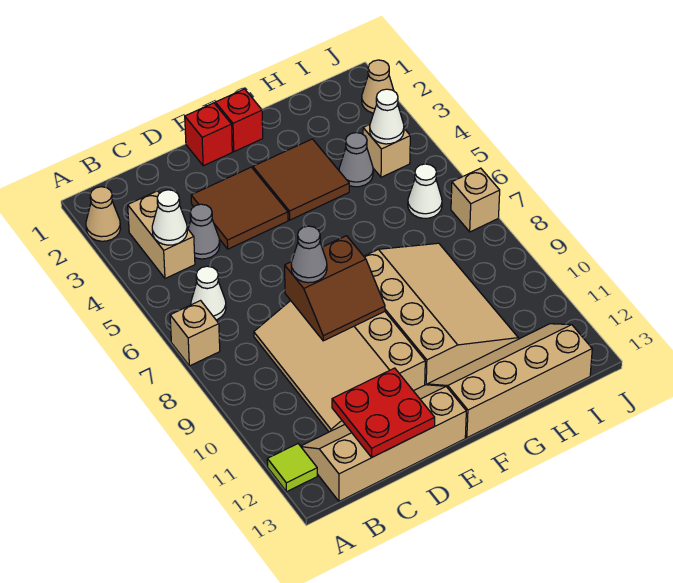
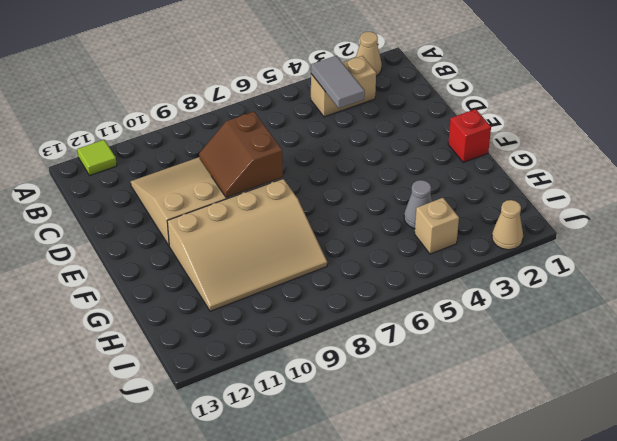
grey 1x2 tile [311,56,365,108] -> white 1x1 cone [152,190,187,245]
none -> tan 1x1 brick [170,301,220,366]
none -> white 1x1 cone [191,266,226,320]
none -> tan 2x4 slope [301,385,466,501]

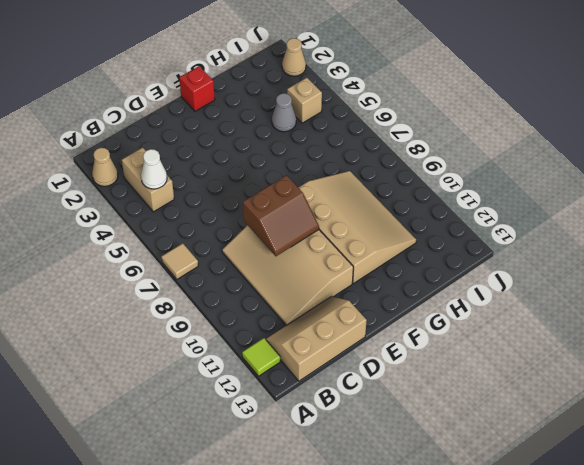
tan 1x1 tile [161,243,198,279] -> tan 1x1 brick [170,301,220,366]
tan 2x3 slope [266,296,367,381] -> tan 2x4 slope [301,385,466,501]
none -> white 1x1 cone [191,266,226,320]
none -> grey 1x1 cone [188,204,220,259]
none -> brown 2x2 tile [191,167,288,249]

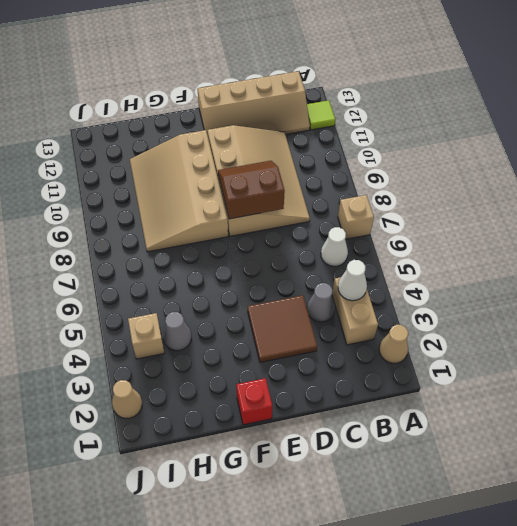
none -> red 1x1 brick [185,103,232,166]
none -> brown 2x2 tile [253,139,349,220]
none -> tan 2x4 slope [427,324,592,438]

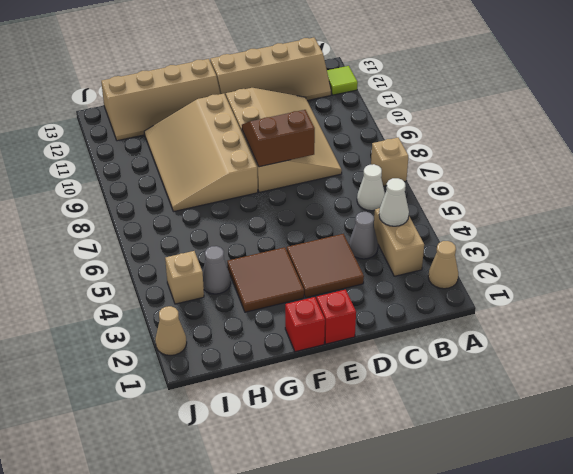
none -> white 1x1 cone [408,164,442,218]
none -> tan 1x1 brick [451,168,500,232]
none -> red 2x2 plate [332,368,435,457]

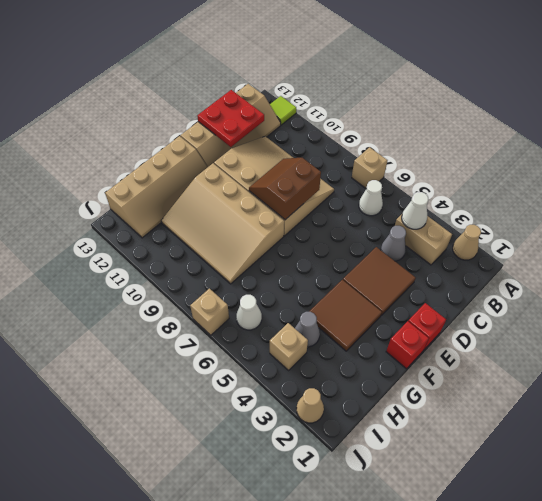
none -> white 1x1 cone [370,89,404,144]
none -> grey 1x1 cone [291,226,327,283]

